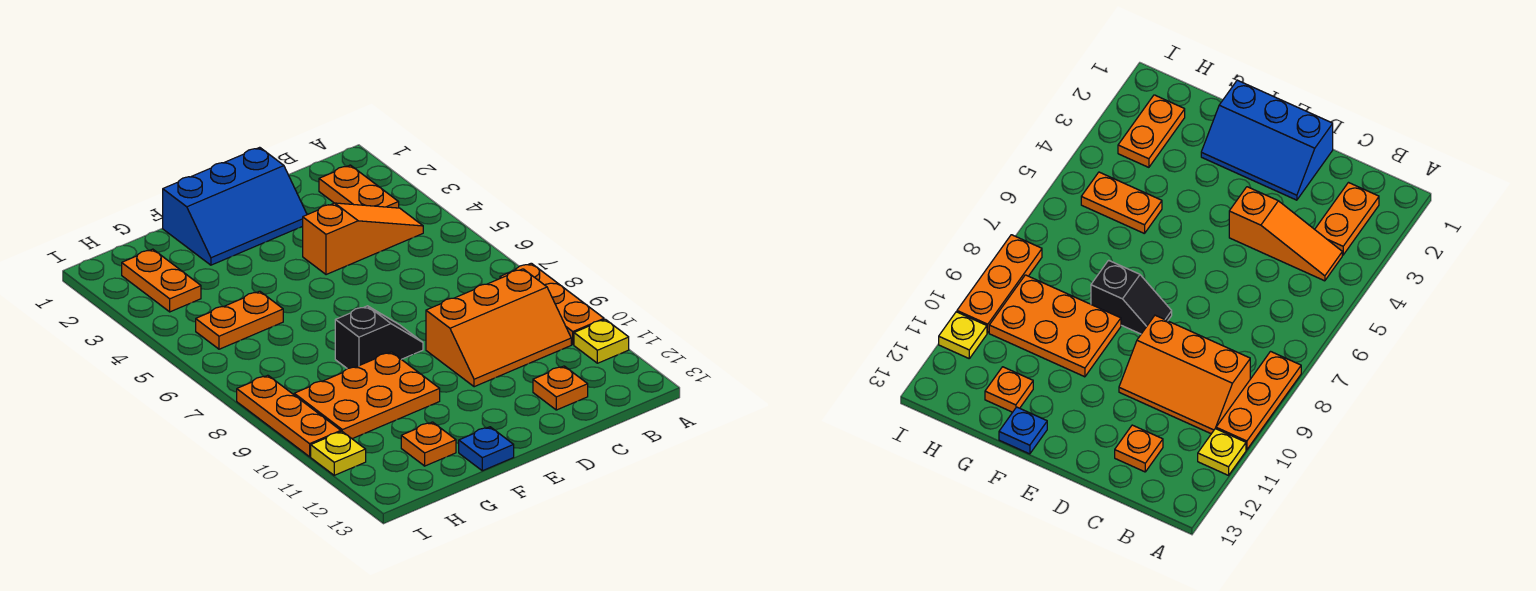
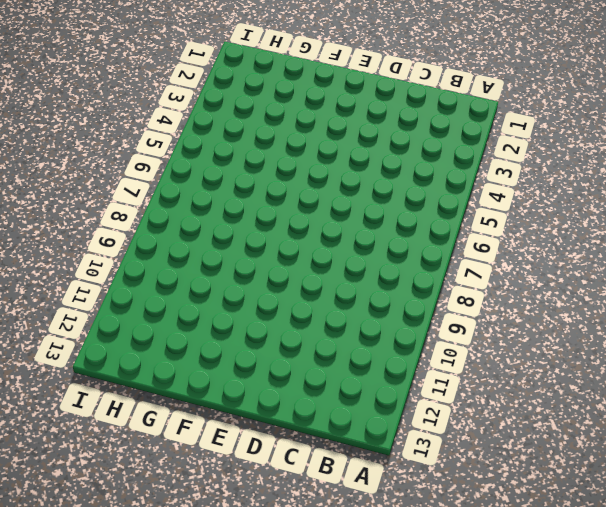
none -> orange 1x3 plate [500,263,604,345]
none -> yellow 1x1 plate [574,319,629,363]
none -> orange 1x2 plate [319,165,399,208]

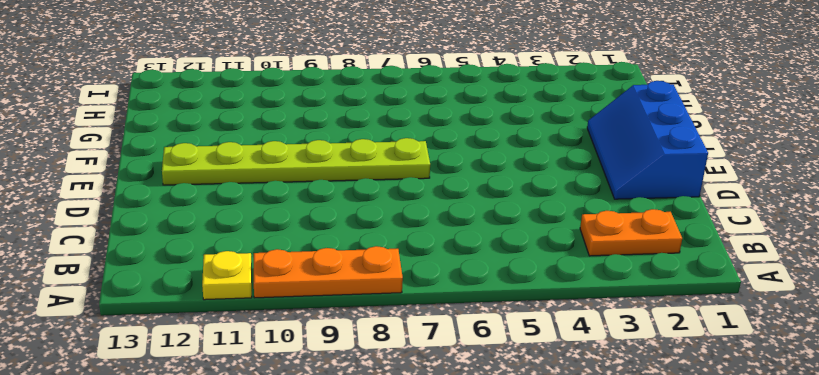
lime 1x6 plate [162,138,430,185] -> black 1x2 slope [335,306,423,369]
none -> orange 1x3 slope [303,203,423,275]
none -> orange 2x3 slope [426,269,571,387]
none -> orange 1x1 plate [533,366,588,410]

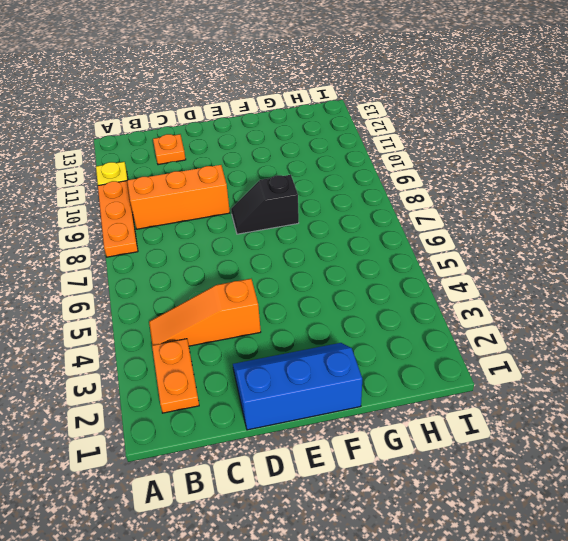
none -> orange 2x3 plate [294,352,440,439]
none -> blue 1x1 plate [459,427,514,471]
none -> orange 1x2 plate [196,291,283,349]

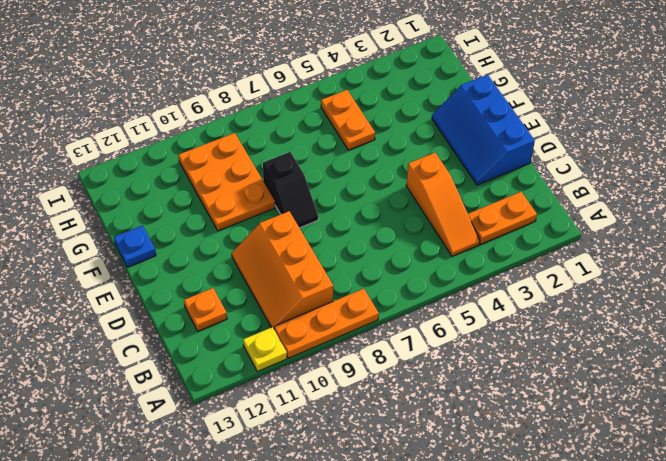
none -> orange 1x1 plate [401,422,456,466]
none -> orange 1x2 plate [122,249,201,312]
none -> orange 1x3 plate [237,375,341,457]

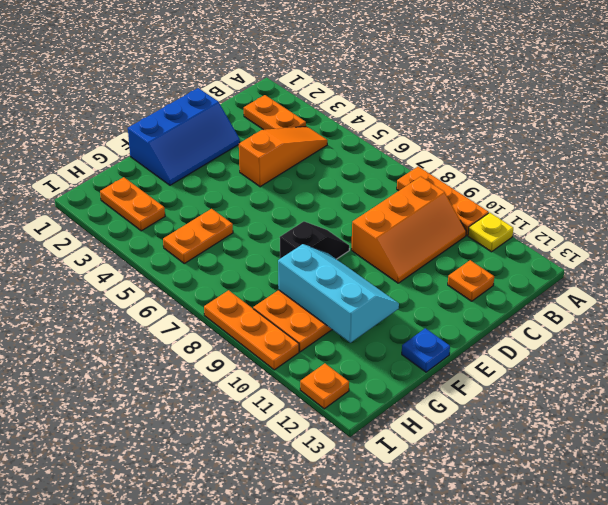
cyan 2x3 slope [278,244,399,343] -> none
orange 1x1 plate [300,364,349,409] -> orange 1x1 plate moved to [401,422,456,466]
none -> yellow 1x1 plate [311,432,366,475]

